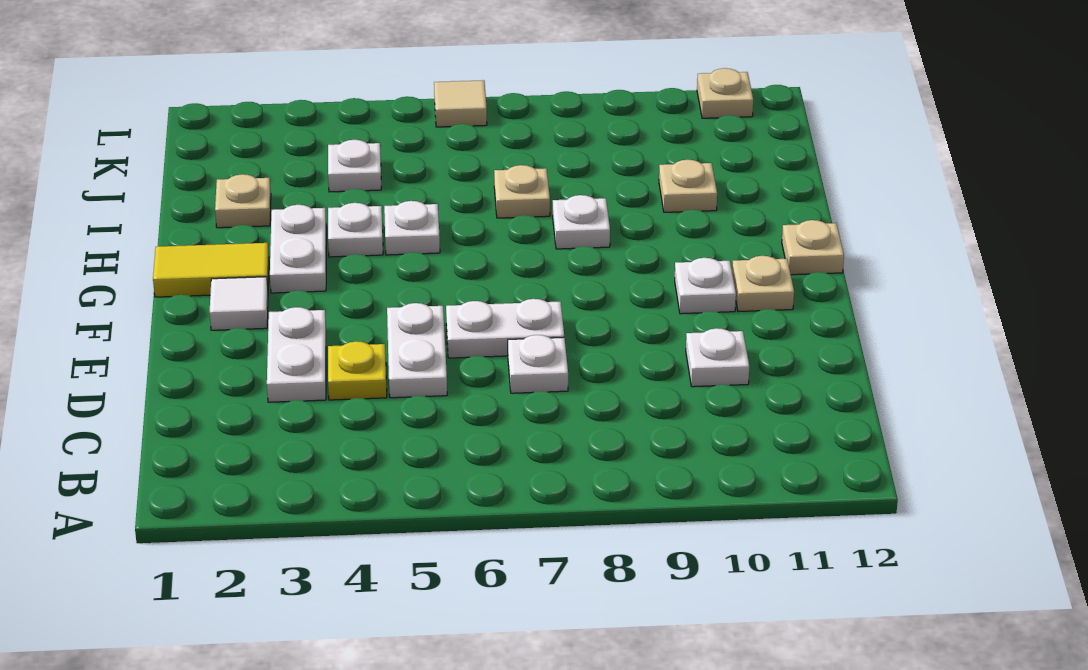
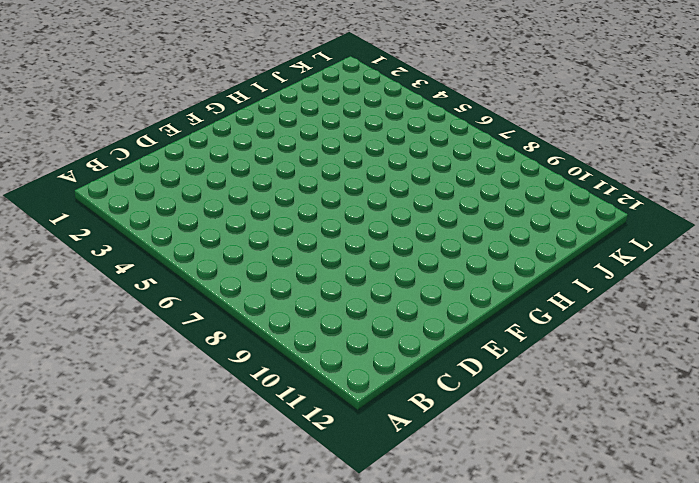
none -> white 1x2 plate [267,307,326,402]
none -> yellow 1x1 plate [328,341,387,400]
none -> white 1x2 plate [387,303,447,398]

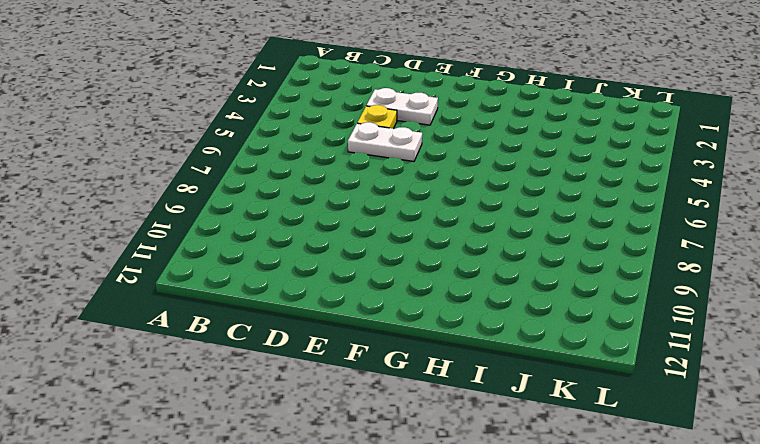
none -> white 1x1 plate [508,335,568,393]
none -> white 1x1 plate [686,328,749,387]
none -> white 1x2 plate [446,299,564,358]

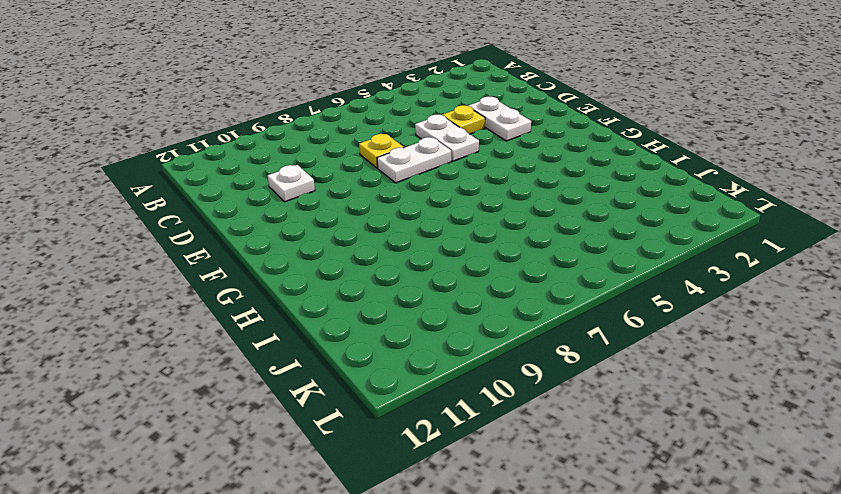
yellow 1x1 plate [359,134,404,168] -> white 1x1 plate [508,335,568,393]
none -> white 1x1 tile [210,277,268,330]
none -> white 1x1 plate [675,258,736,314]
none -> tan 1x1 plate [732,256,794,312]

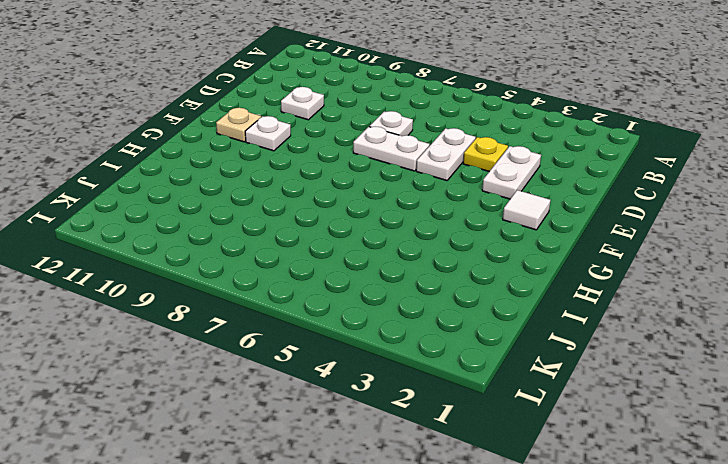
none -> yellow 1x2 tile [153,243,269,297]
none -> white 1x2 plate [270,205,326,293]
none -> tan 1x1 plate [782,220,844,275]

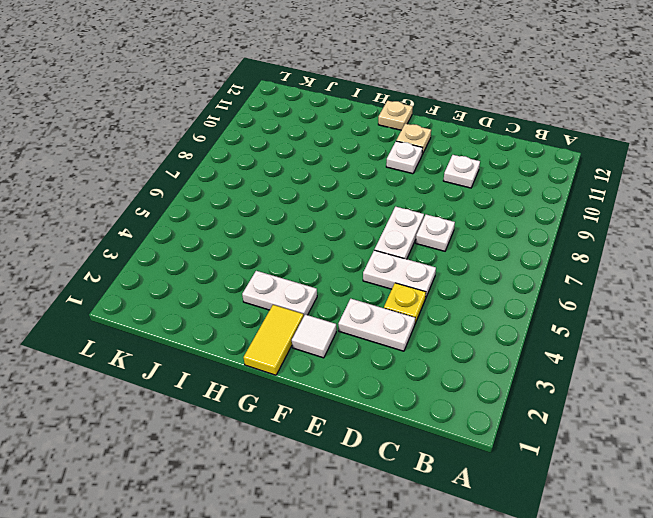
none -> white 1x1 plate [328,203,383,257]
none -> white 1x1 plate [384,201,440,255]
none -> white 1x1 plate [553,195,610,249]

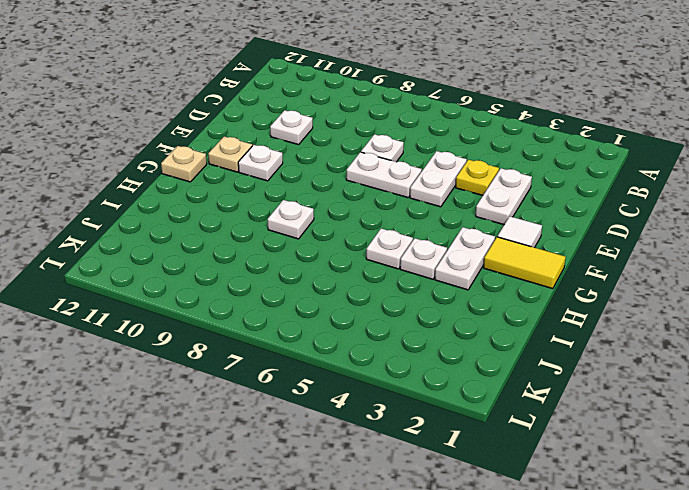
none -> tan 1x1 plate [215,174,271,228]
none -> tan 1x1 plate [494,165,550,218]
none -> tan 1x1 plate [659,160,717,212]

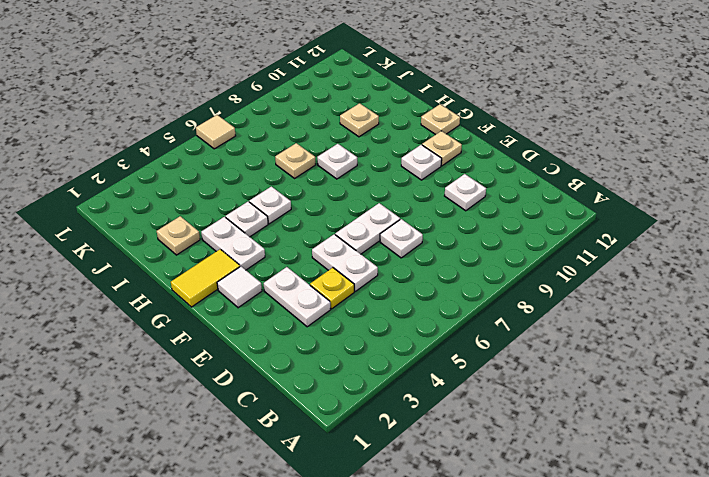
none -> white 1x1 plate [328,140,381,192]
none -> tan 1x1 plate [697,68,753,118]

